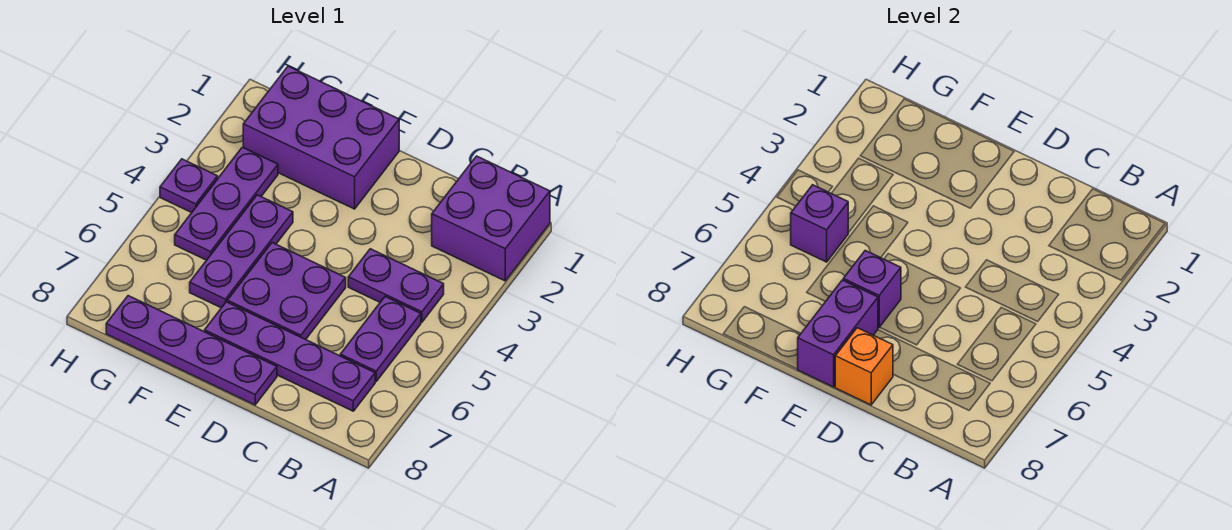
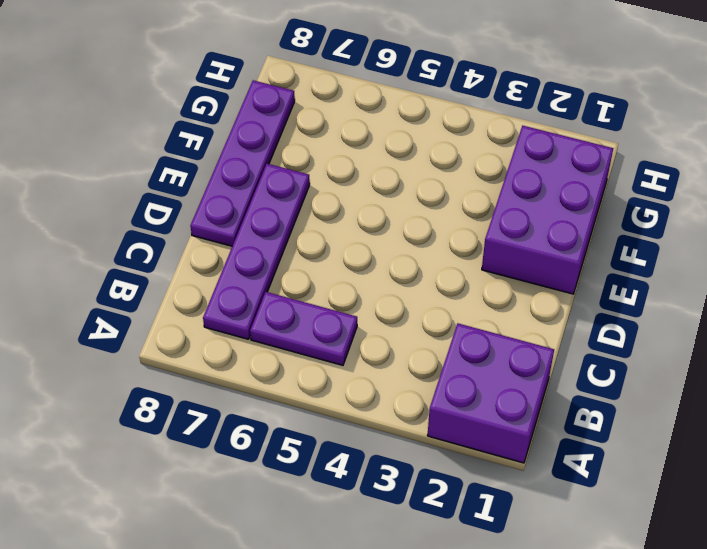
none -> purple 1x2 plate [348,249,444,322]
none -> purple 2x2 plate [227,243,346,339]
none -> purple 1x3 plate [190,195,293,308]

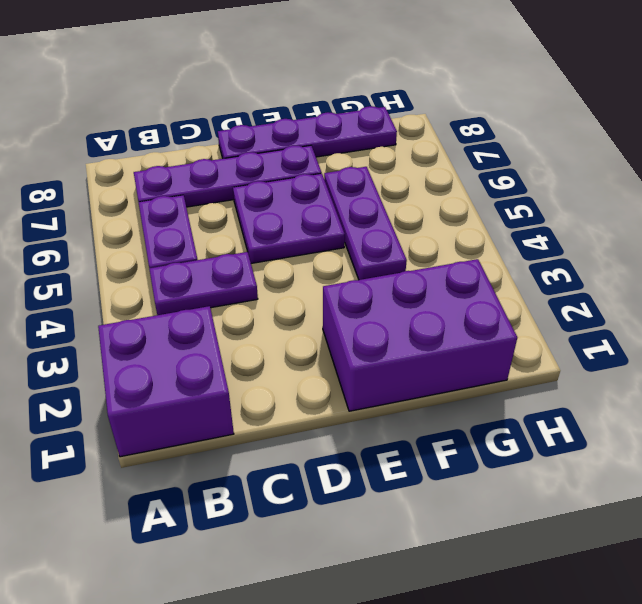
none -> purple 1x3 plate [175,147,278,260]
none -> purple 1x1 plate [160,159,218,213]
none -> orange 1x1 brick [835,328,893,405]

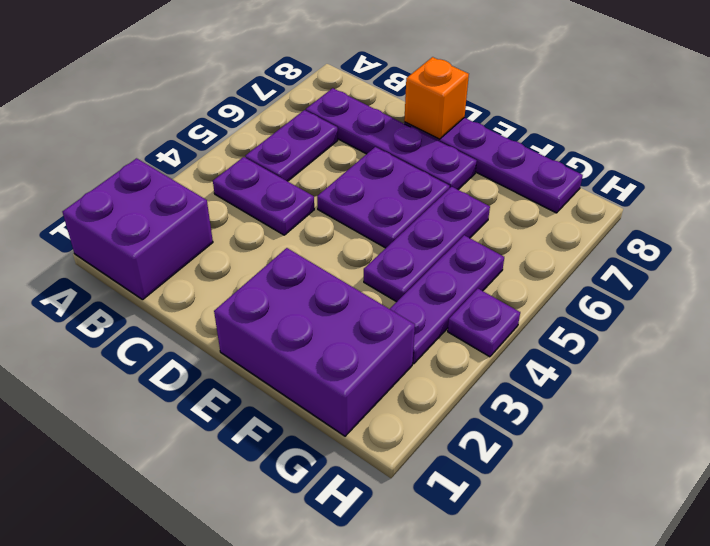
none -> purple 1x1 brick [843,250,901,328]
none -> purple 1x2 brick [798,280,878,387]
none -> purple 1x1 brick [791,185,848,262]

